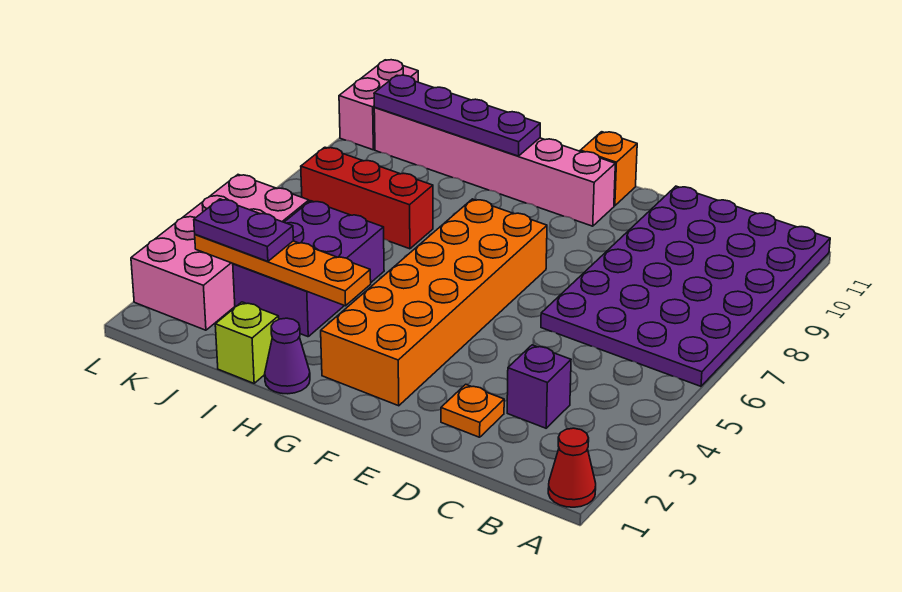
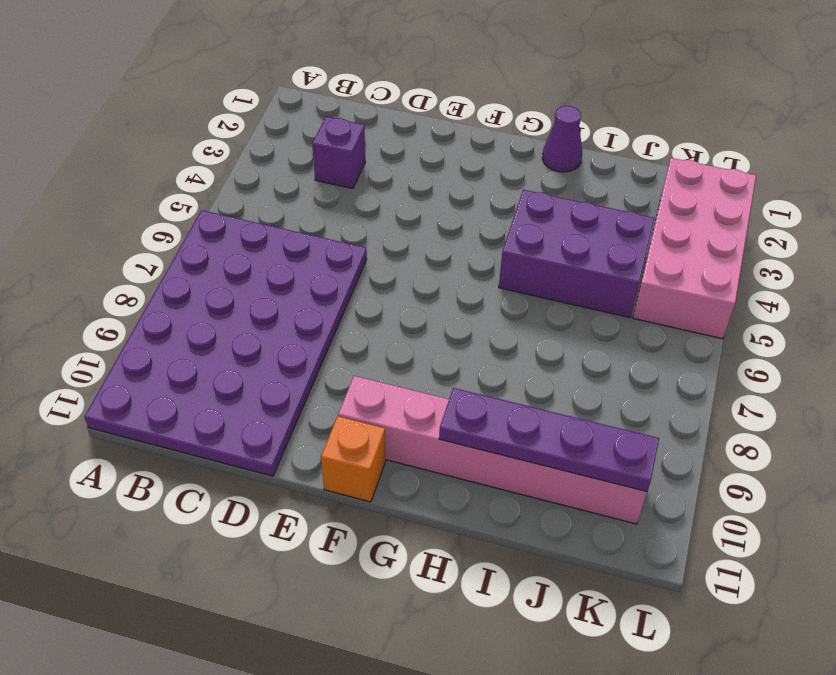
purple 2x3 brick [499,190,654,318] -> purple 2x3 brick turned to [233,201,384,337]
none -> red 1x1 cone [548,428,596,507]
none -> orange 1x1 plate [441,384,504,437]
none -> orange 2x6 brick [321,199,547,406]

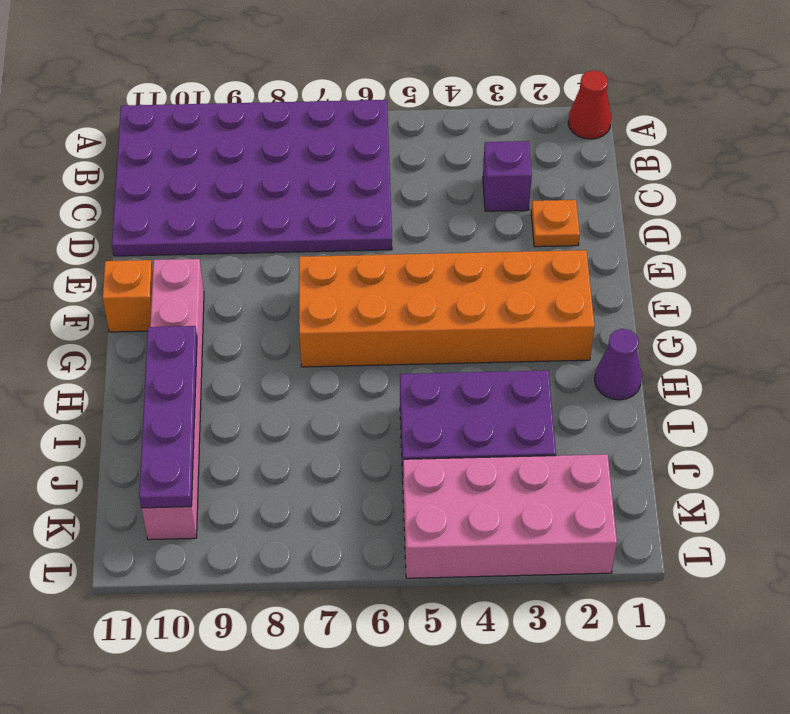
none -> lime 1x1 brick [215,302,279,383]
none -> red 1x3 brick [301,147,433,249]
none -> pink 1x2 brick [339,60,418,150]

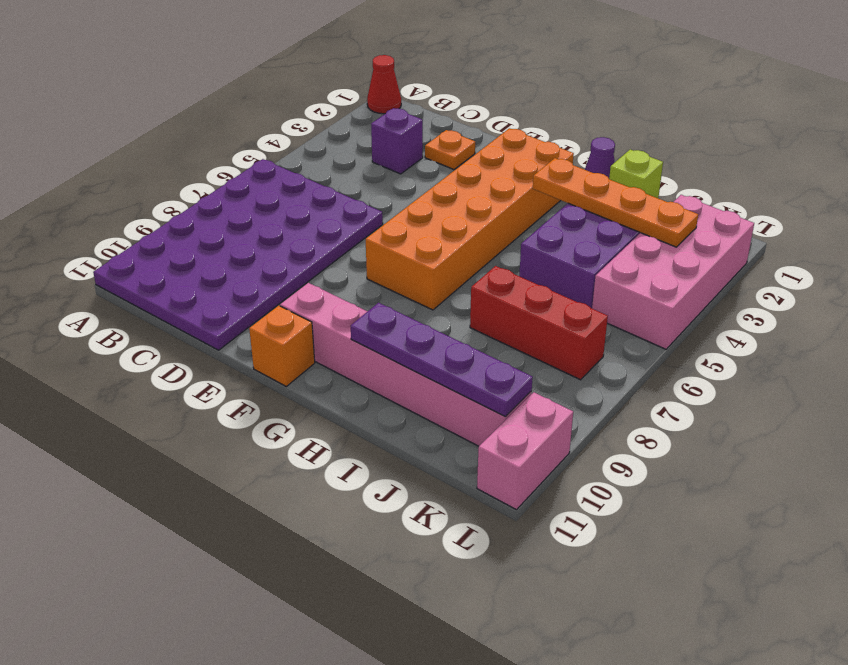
none -> purple 1x2 plate [194,199,294,261]

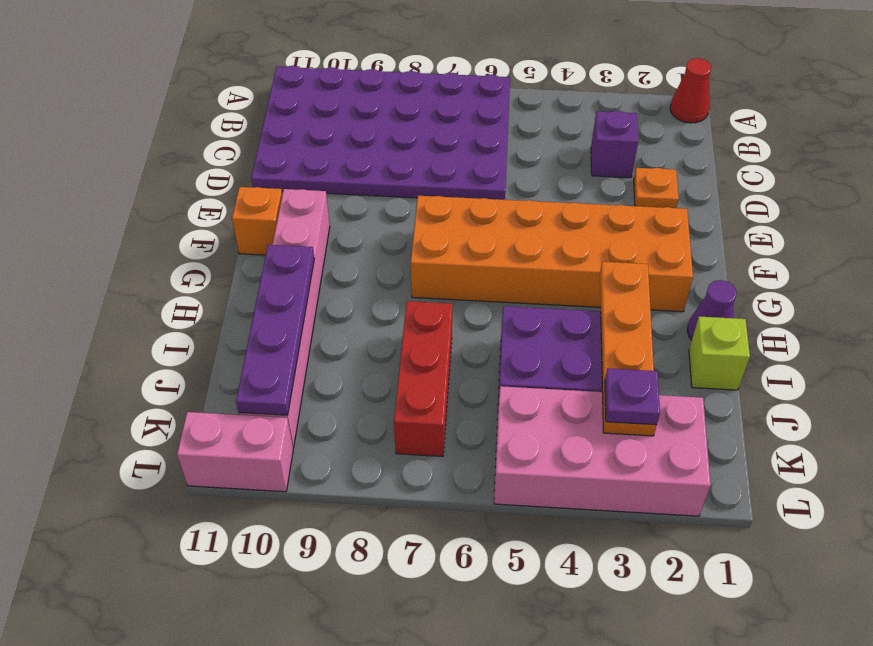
purple 1x1 plate [605,368,660,425] -> purple 1x2 plate [194,199,294,261]

